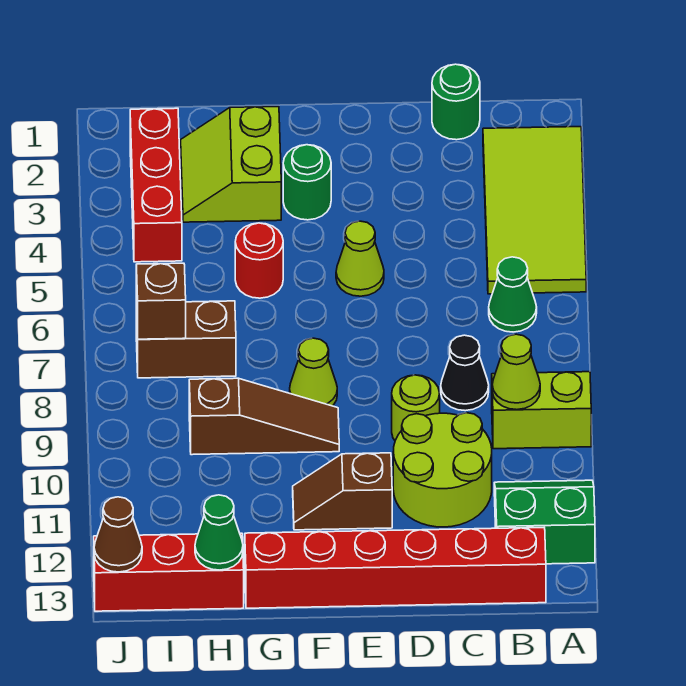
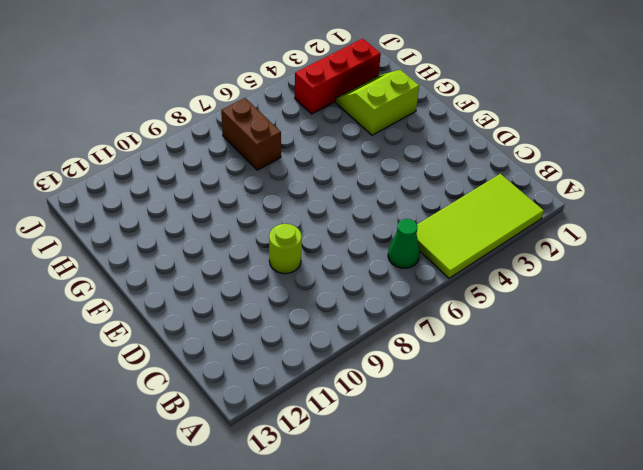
none -> lime 1x2 brick [492,372,591,449]
none -> green 2x2 slope [494,480,595,564]
none -> red 1x6 brick [245,528,546,608]

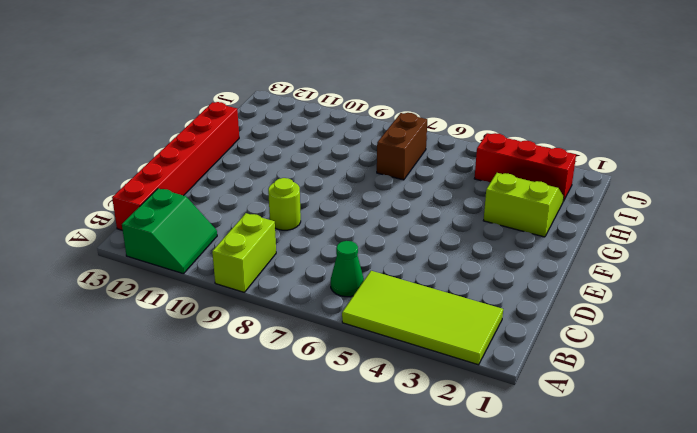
none -> green 1x1 round brick [432,64,480,140]
none -> black 1x1 cone [441,335,489,411]
none -> lime 2x2 round brick [393,413,492,527]

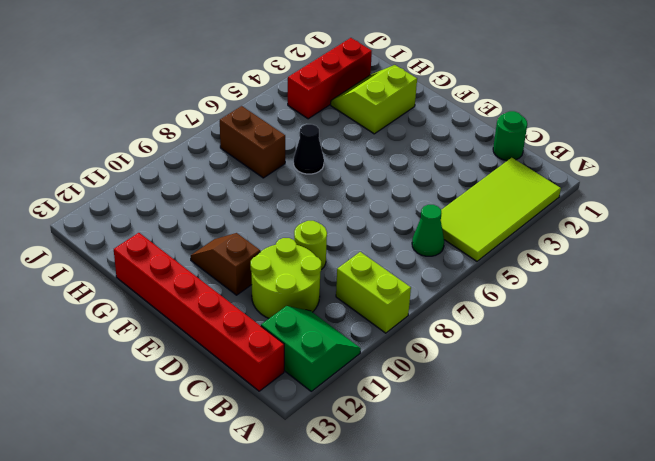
black 1x1 cone [294,124,324,174] -> black 1x1 cone moved to [441,335,489,411]
none -> lime 1x1 cone [336,221,384,296]
none -> green 1x1 round brick [283,145,331,220]
none -> lime 1x1 cone [290,338,337,406]

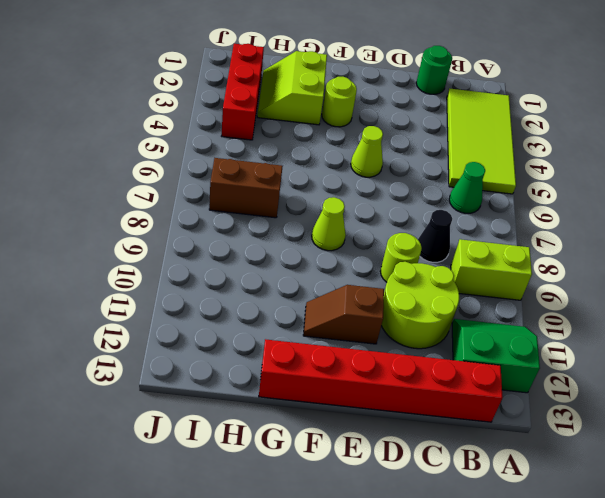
lime 1x1 round brick [322,77,357,127] -> green 1x1 round brick [283,145,331,220]
none -> brown 1x3 slope [189,378,339,455]
none -> red 1x1 round brick [235,223,283,298]
none -> red 1x3 brick [94,533,244,611]

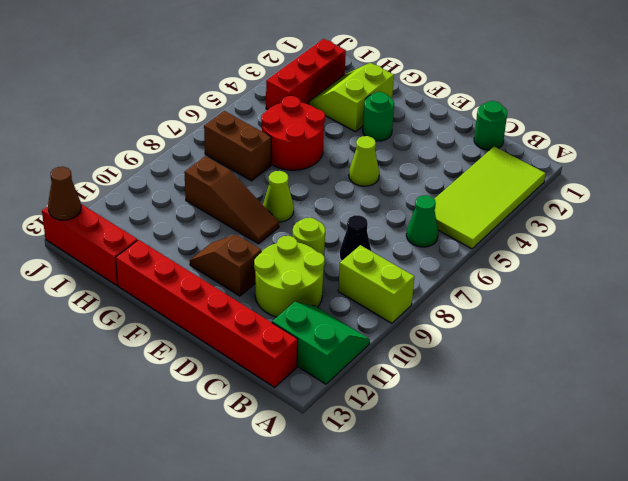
red 2x2 round brick [261,96,325,170] -> red 1x1 round brick [235,223,283,298]
none -> lime 1x1 cone [492,334,540,410]
none -> green 1x1 cone [195,495,243,570]
none -> brown 1x1 brick [136,263,186,339]

